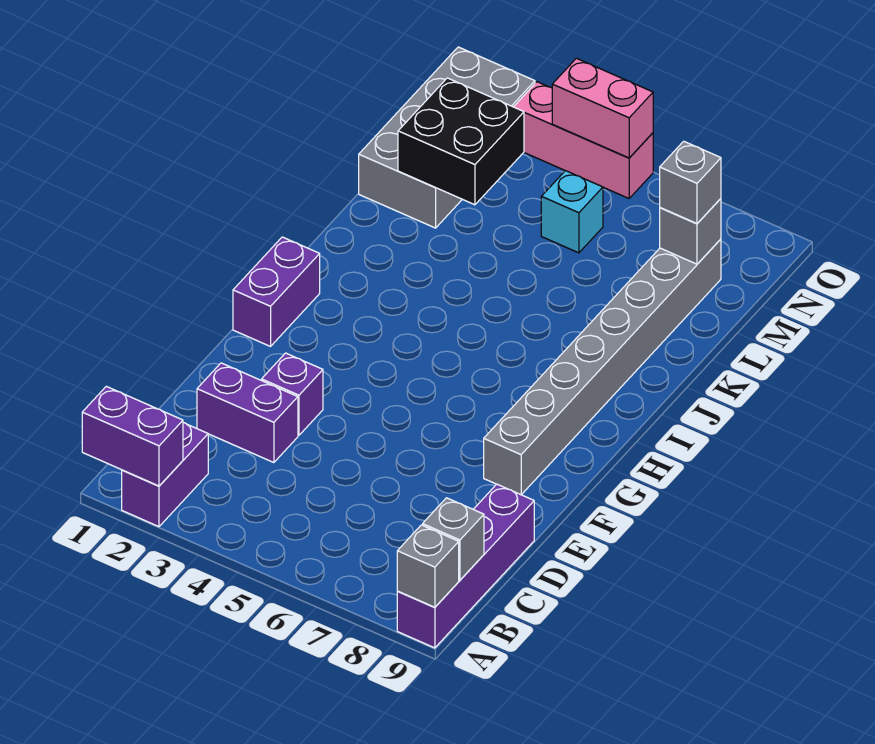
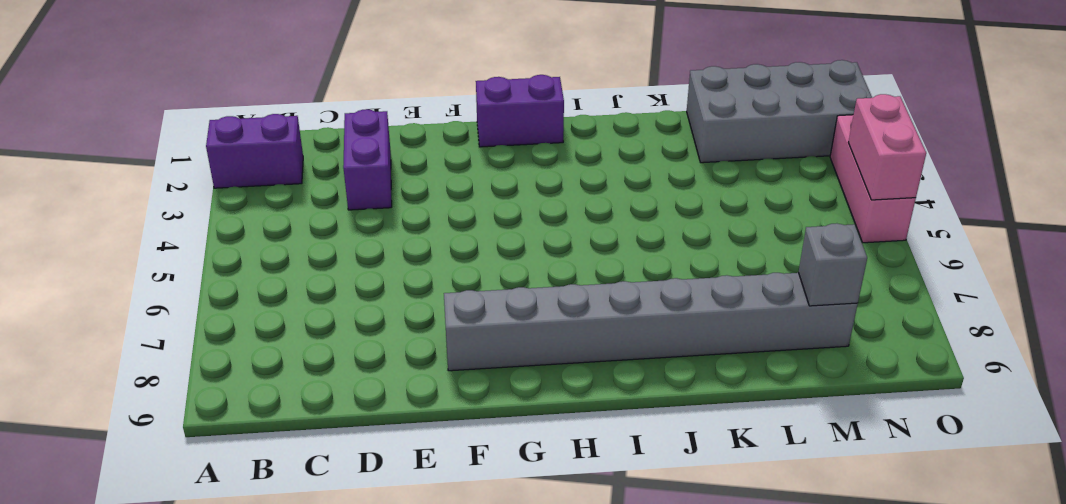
none -> purple 1x4 brick [397,484,534,648]
none -> purple 1x1 brick [262,353,323,435]
none -> cyan 1x1 brick [541,171,603,253]

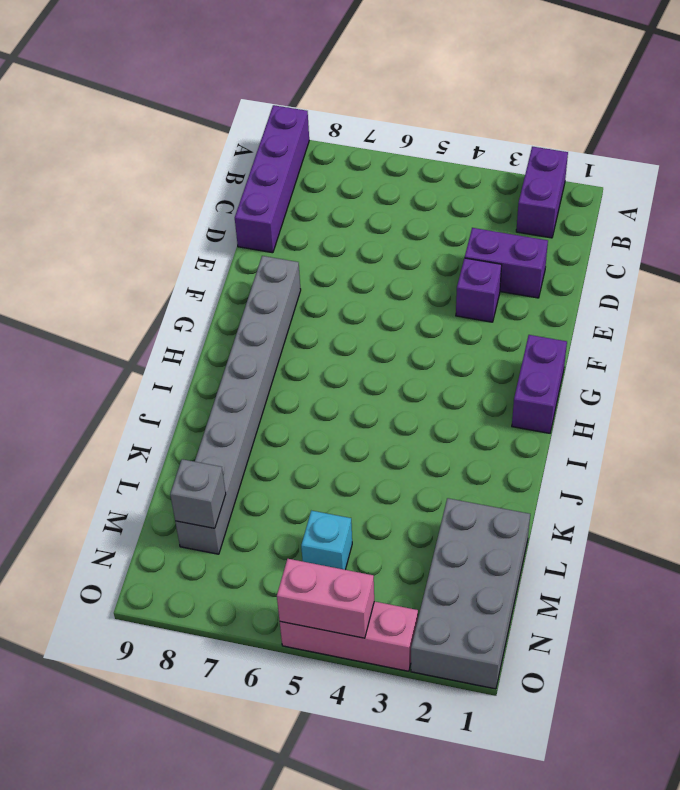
none -> purple 1x2 brick [82,386,183,486]
none -> grey 1x1 brick [397,525,459,607]
none -> grey 1x1 brick [423,498,484,580]

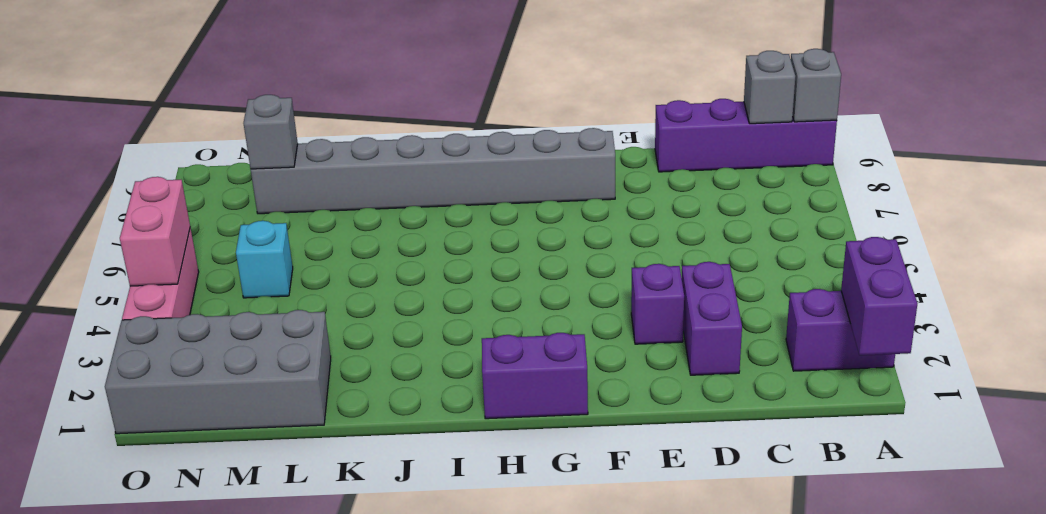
none -> black 2x2 brick [398,78,524,205]
none -> grey 1x1 brick [660,141,721,223]

